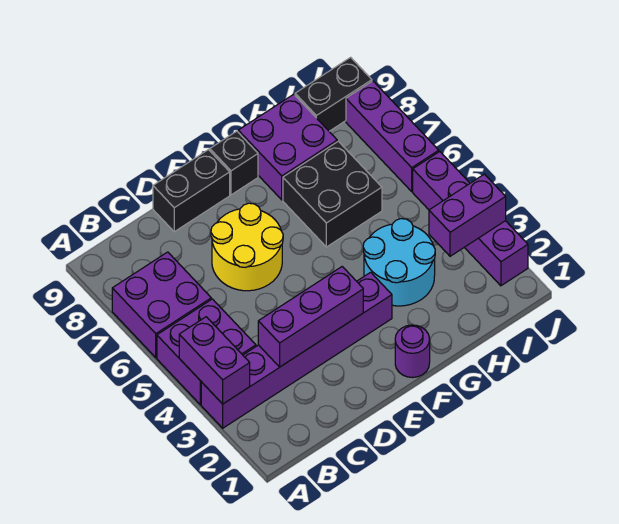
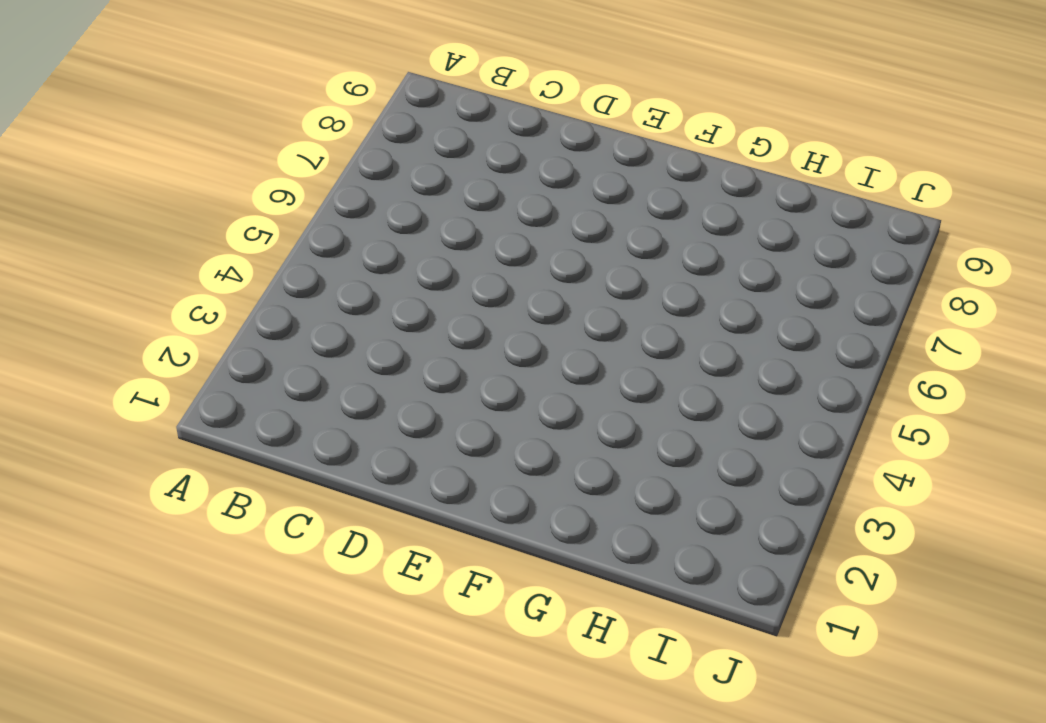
none -> purple 1x6 brick [201,272,392,428]
none -> purple 2x2 brick [157,299,256,405]
none -> purple 2x2 brick [112,252,211,358]

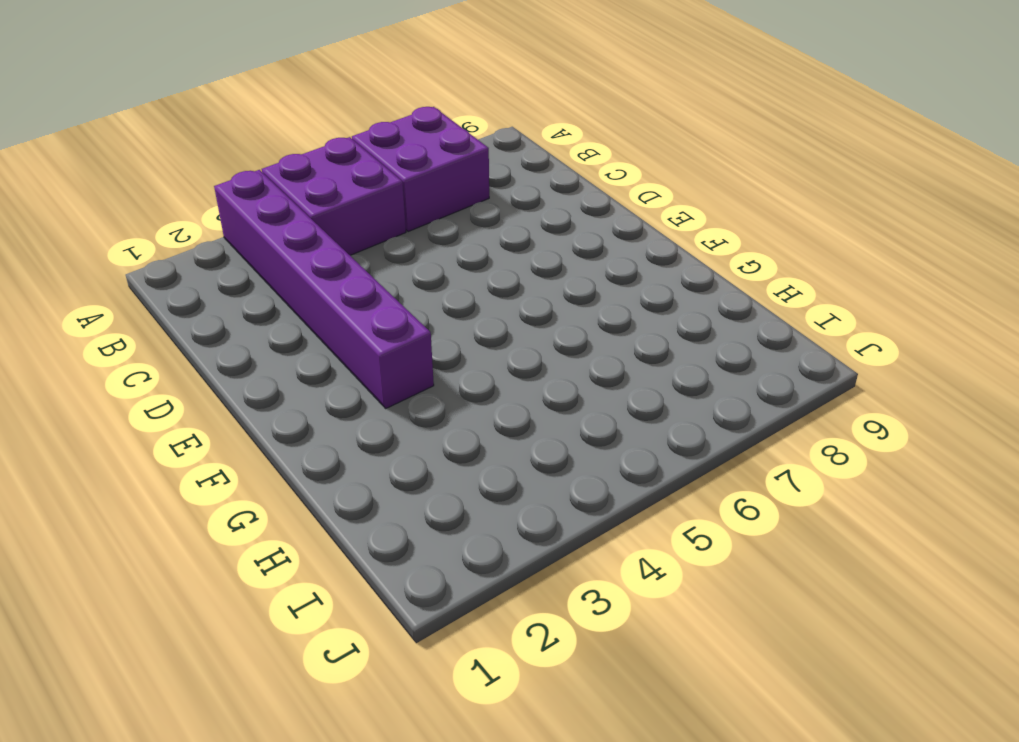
none -> yellow 2x2 round brick [211,203,283,291]
none -> black 1x2 brick [153,150,230,232]
none -> purple 1x1 round brick [395,325,430,377]

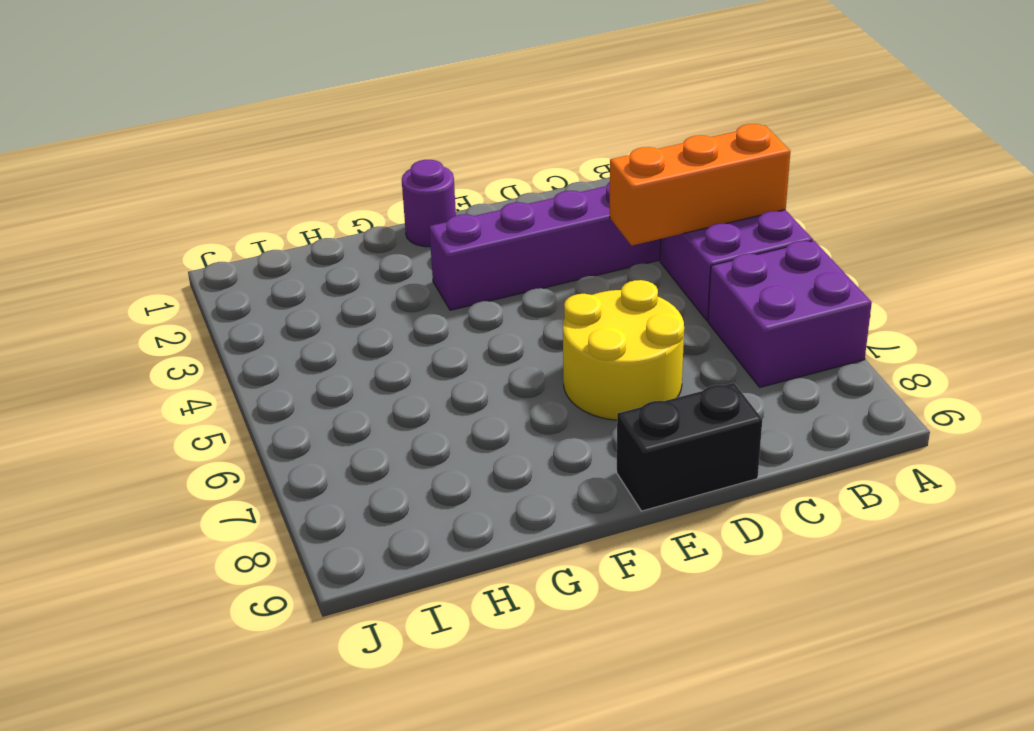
orange 1x3 brick [610,124,790,246] -> purple 1x2 brick [179,317,250,404]
none -> black 1x1 brick [210,131,258,195]
none -> cyan 2x2 round brick [363,219,435,306]
none -> black 2x2 brick [283,141,382,247]

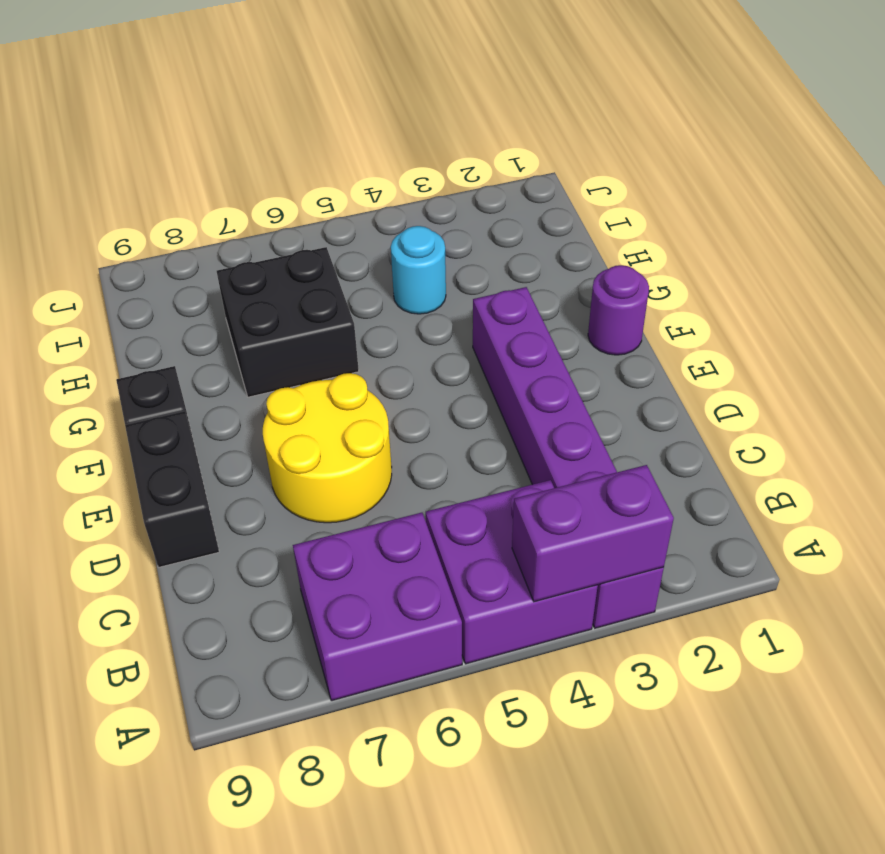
cyan 1x1 round brick [391,226,446,314] -> cyan 2x2 round brick [363,219,435,306]
none -> purple 2x2 brick [238,94,337,200]
none -> black 1x2 brick [295,57,372,131]
none -> purple 1x4 brick [413,152,528,286]

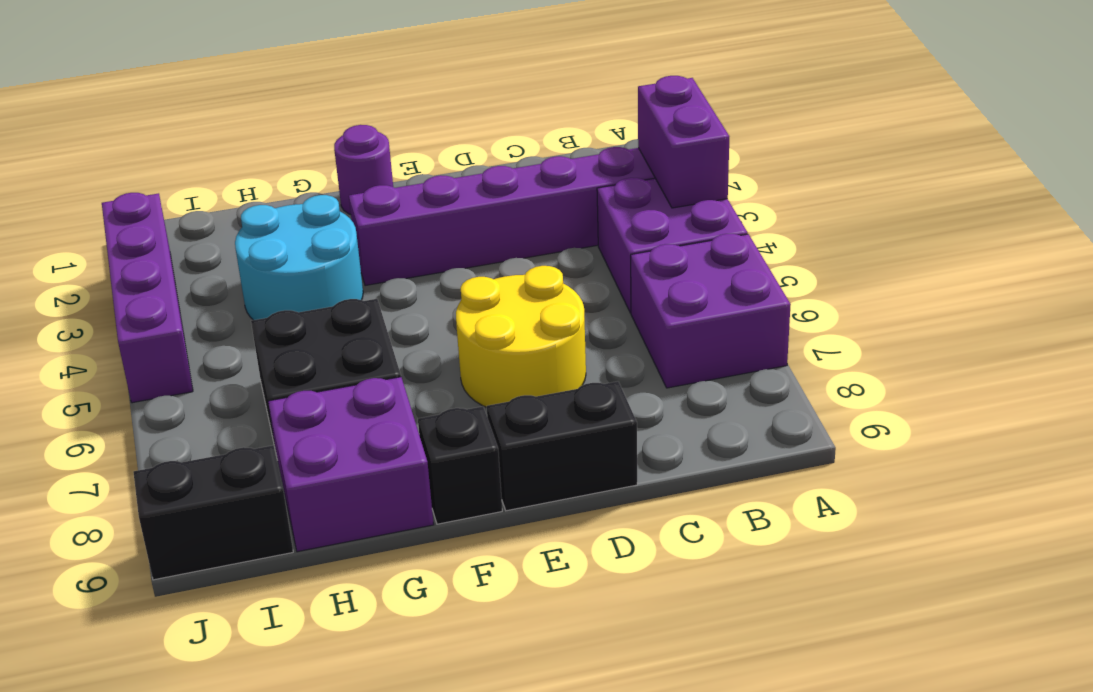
none -> purple 1x3 brick [346,81,439,191]
none -> purple 1x3 brick [258,267,363,367]
none -> purple 1x2 brick [429,174,506,256]

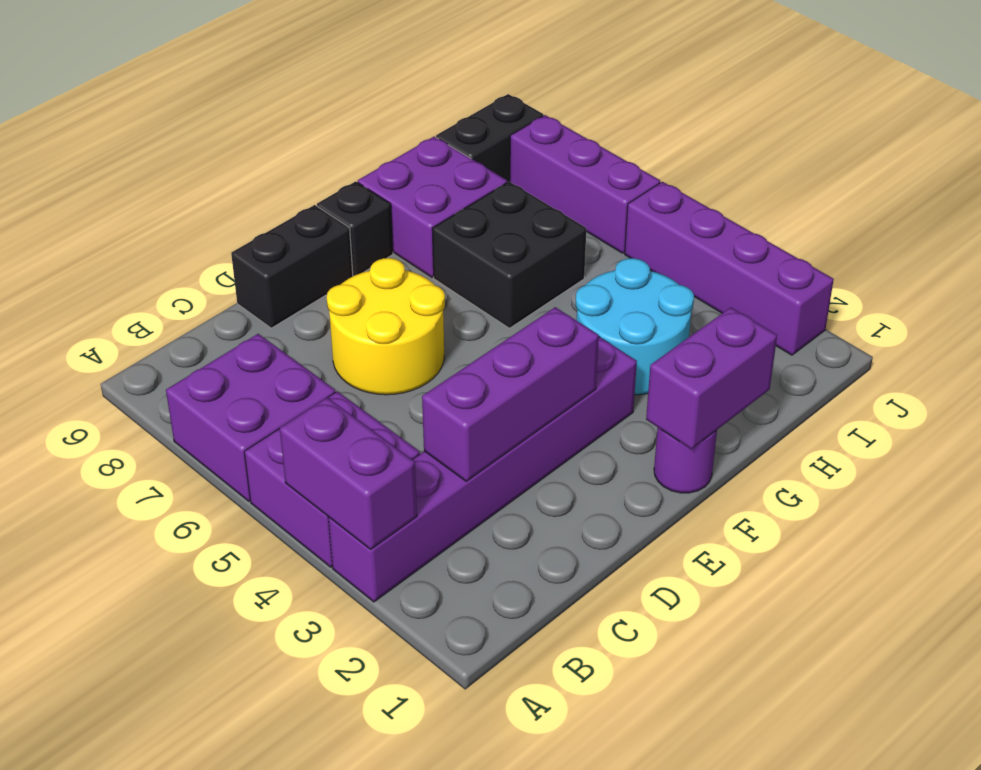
purple 1x2 brick [646,307,777,449] -> purple 1x2 brick moved to [429,174,506,256]

